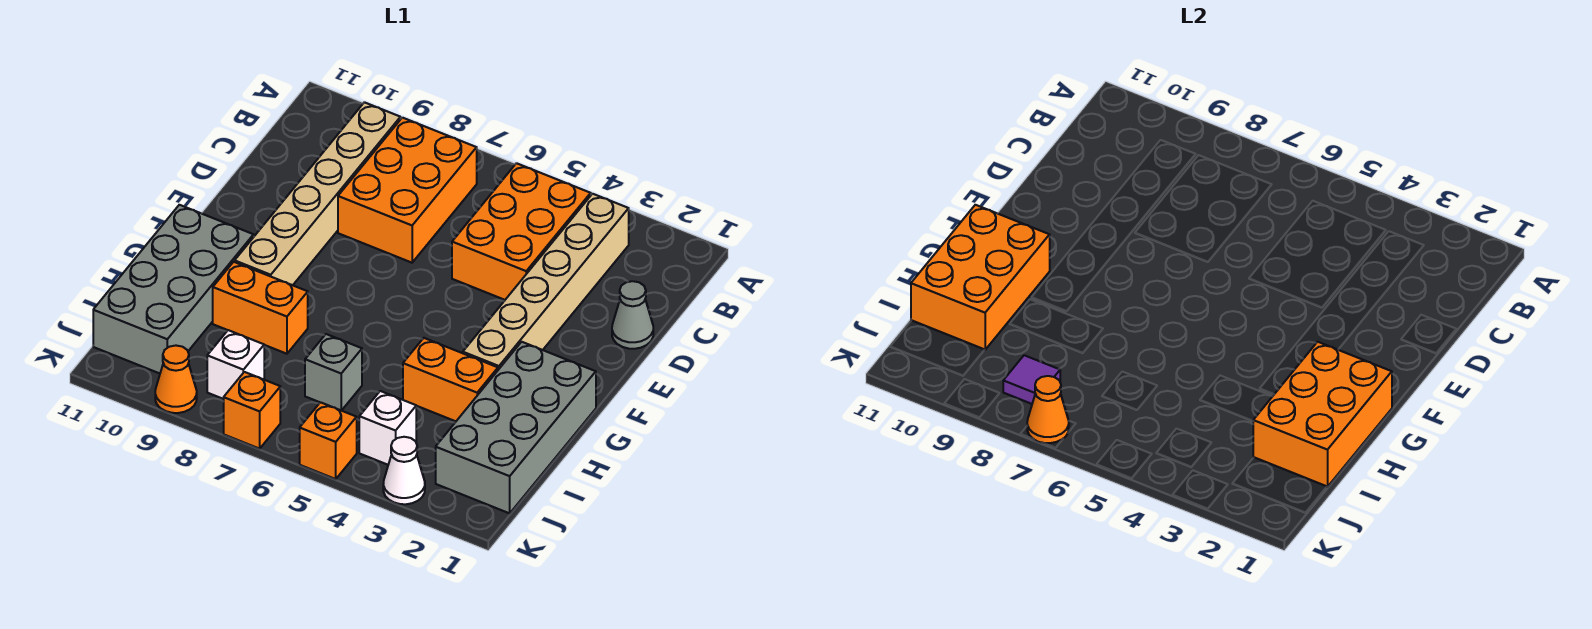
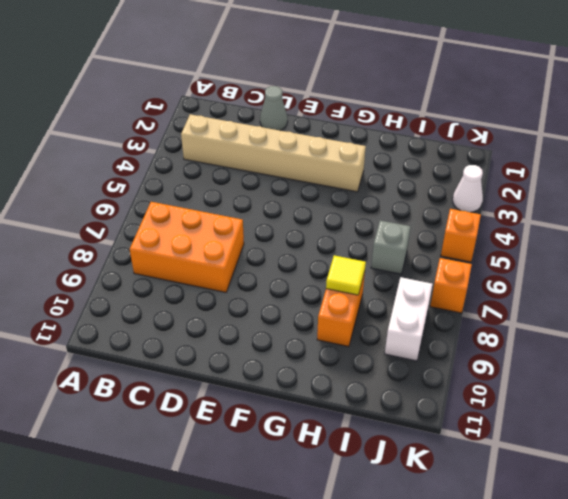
yellow 1x1 tile [326,255,366,295] -> none
white 1x2 brick [385,277,432,361] -> white 1x1 brick [207,330,264,399]
none -> orange 2x3 brick [452,163,591,300]
none -> tan 1x6 brick [235,102,400,285]
none -> grey 2x4 brick [436,342,596,513]

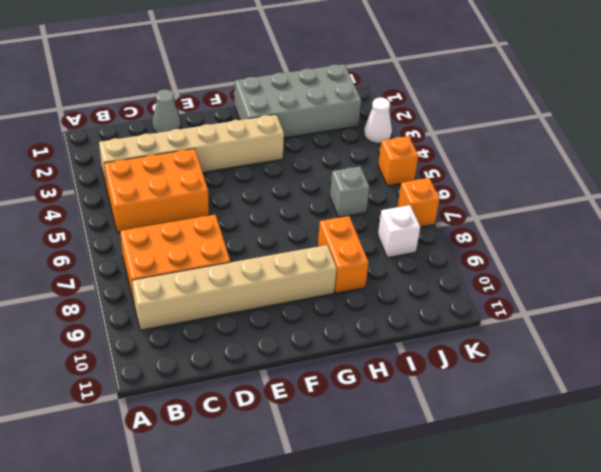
none -> grey 2x4 brick [93,205,254,373]
none -> orange 1x2 brick [403,338,498,421]
none -> white 1x1 brick [359,391,416,465]

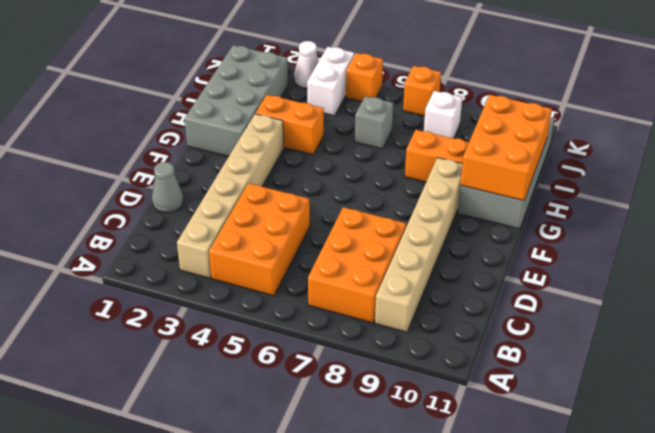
white 1x2 brick [307,47,354,116] -> white 1x1 brick [359,391,416,465]
none -> orange 1x1 cone [155,346,197,413]
none -> orange 2x3 brick [1253,342,1392,487]
none -> purple 1x1 tile [1003,355,1060,404]

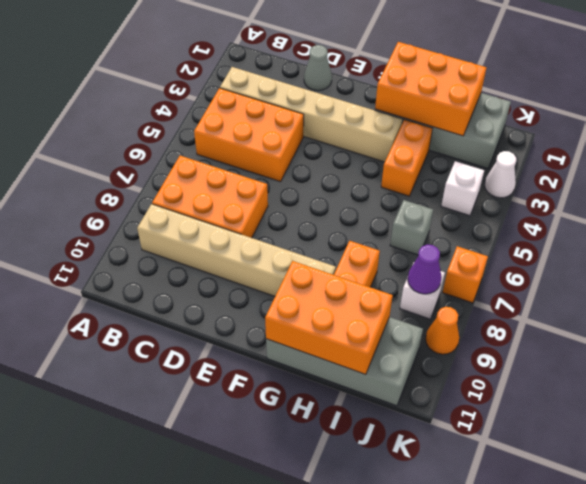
purple 1x1 cone [408,245,442,294] -> purple 1x1 tile [1003,355,1060,404]
none -> orange 1x1 brick [300,402,357,479]
none -> orange 1x1 cone [1027,376,1069,443]

